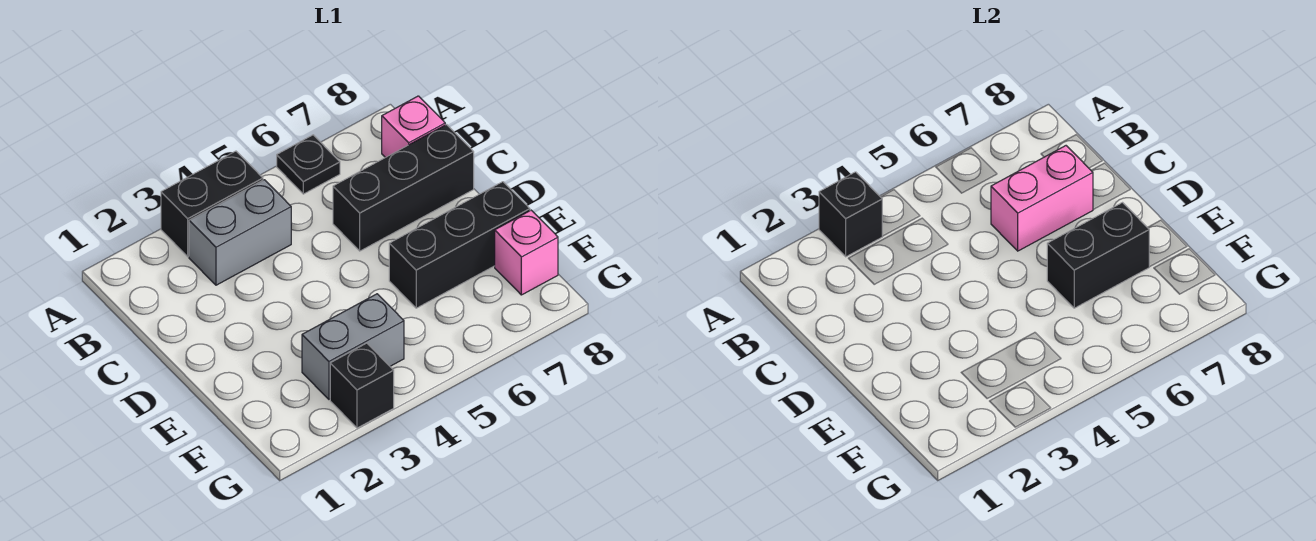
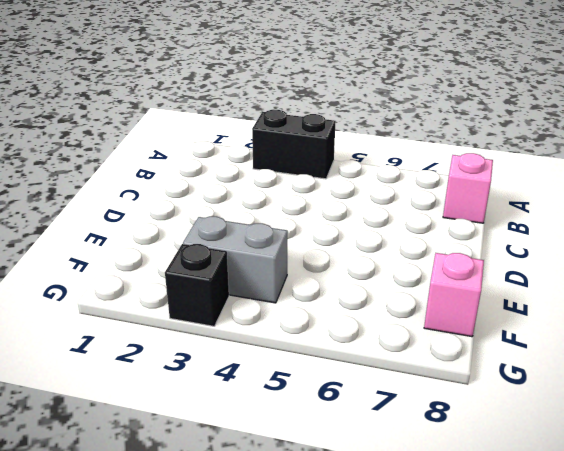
none -> black 1x1 plate [277,135,340,194]
none -> grey 1x2 brick [189,180,291,285]
none -> black 1x3 brick [333,125,474,251]

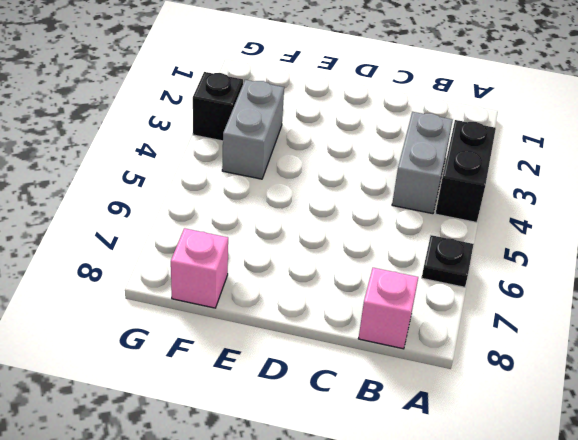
none -> black 1x3 brick [333,125,474,251]
none -> black 1x3 brick [389,182,530,308]
none -> black 1x1 brick [819,172,882,257]

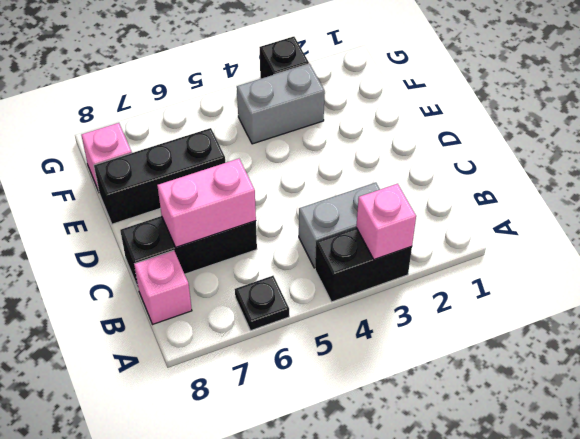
pink 1x1 brick [356,184,416,260] -> black 1x1 brick [819,172,882,257]
none -> black 1x2 brick [1047,203,1149,308]

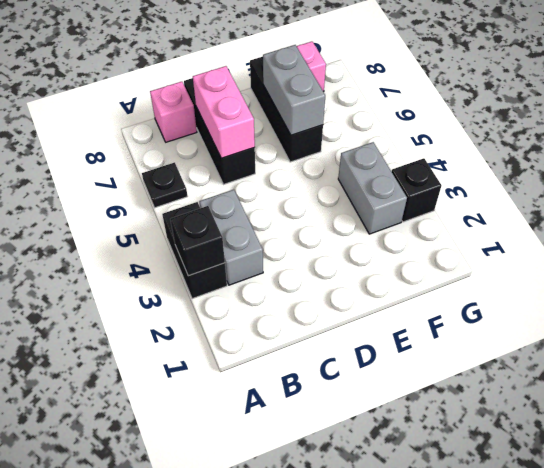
grey 1x2 brick [263,45,325,135] -> black 1x2 brick [1047,203,1149,308]

